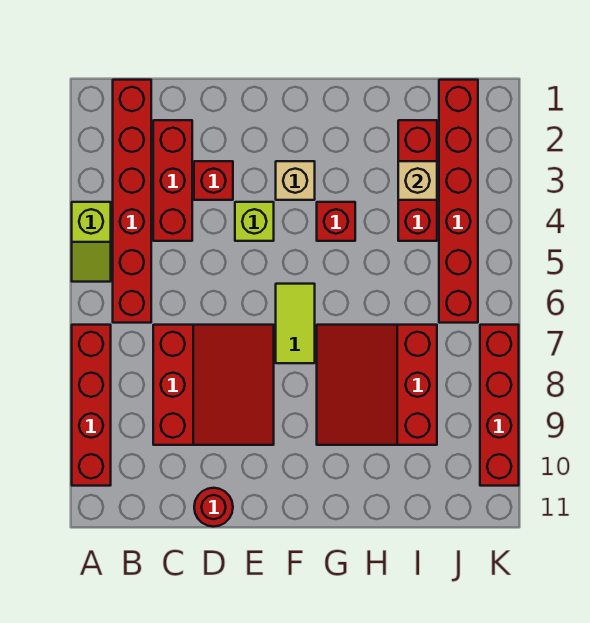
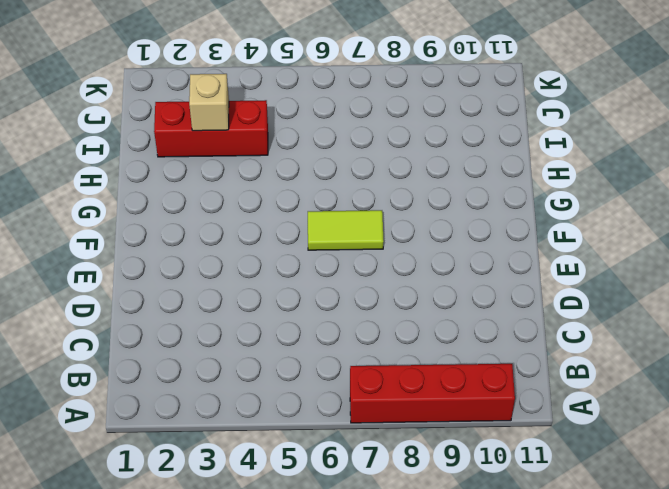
none -> lime 1x2 slope [72,202,111,282]
none -> red 1x6 brick [113,80,151,323]
none -> red 1x3 brick [153,120,192,241]

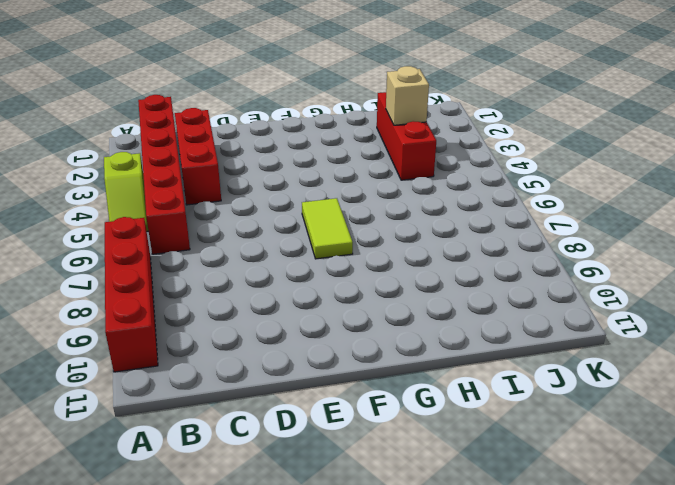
none -> red 3x3 slope [153,325,274,445]
none -> red 1x1 brick [194,161,233,200]
none -> red 1x1 round brick [194,488,233,527]

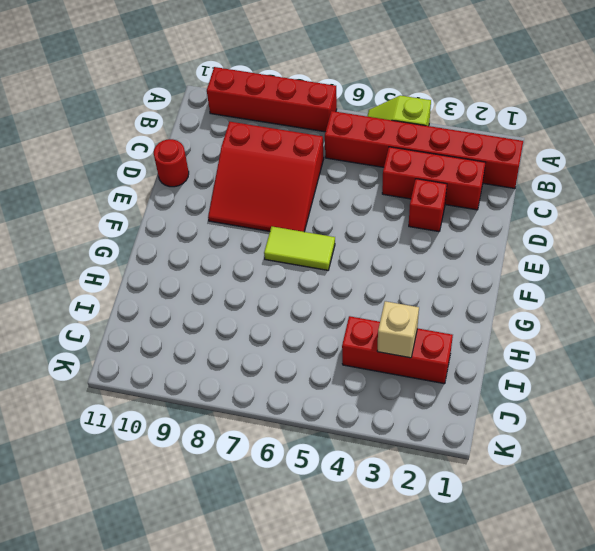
none -> lime 1x1 brick [235,202,274,241]
none -> tan 1x1 brick [276,161,315,200]
none -> red 1x1 brick [317,202,355,241]

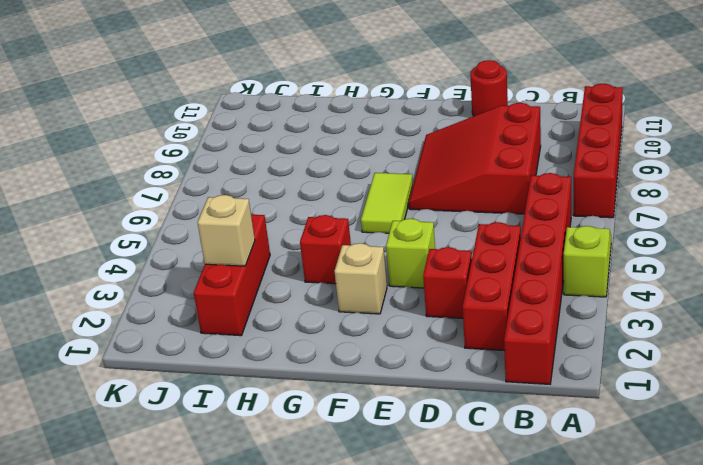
none -> red 3x3 slope [317,325,437,445]
none -> red 1x6 brick [439,80,478,323]
none -> red 1x4 brick [480,325,519,486]

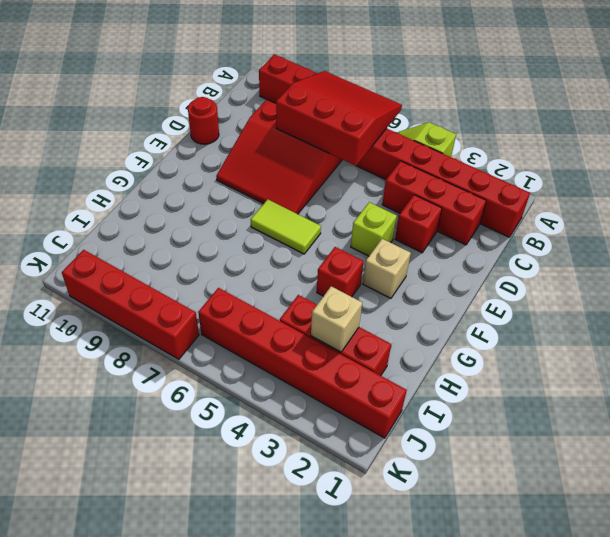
red 3x3 slope [276,71,402,166] -> red 3x3 slope moved to [317,325,437,445]

